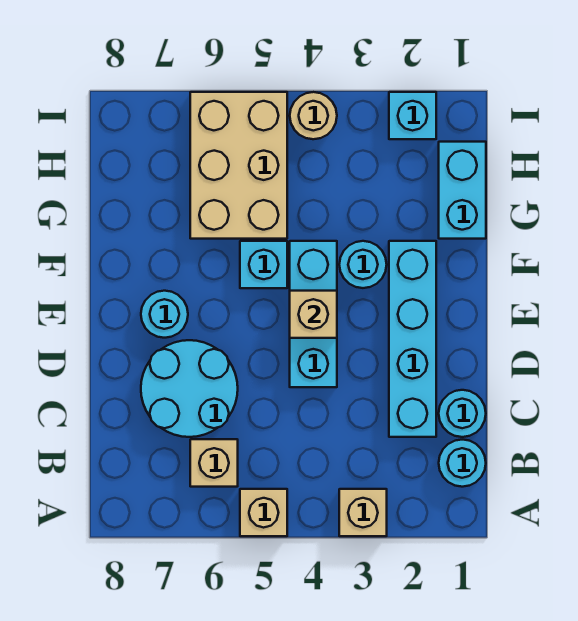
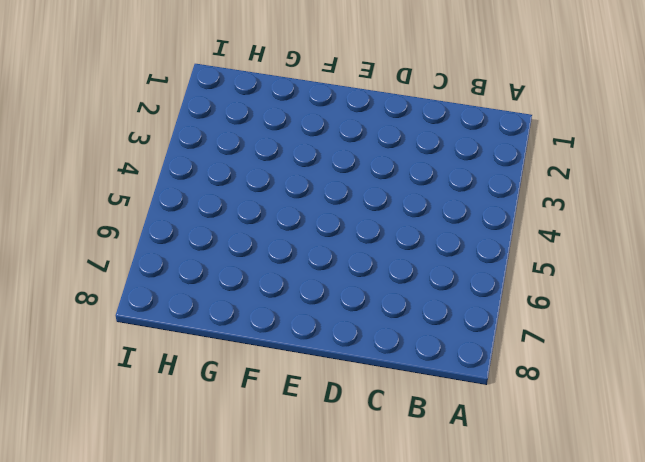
none -> tan 1x1 brick [339,489,387,536]
none -> tan 1x1 brick [240,489,287,536]
none -> cyan 1x1 round brick [439,440,486,487]

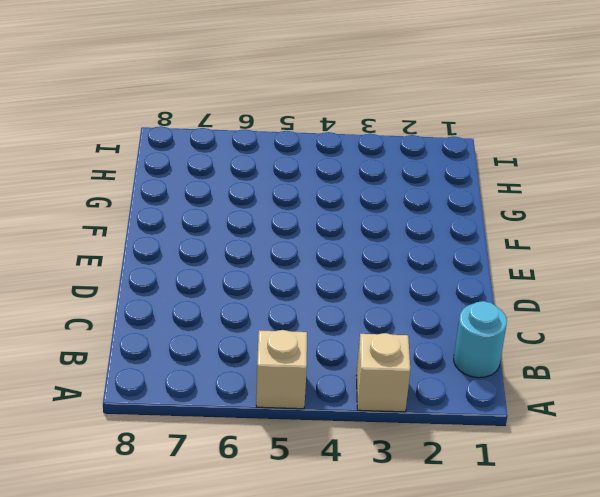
none -> tan 1x1 brick [190,439,238,487]
none -> cyan 1x1 round brick [439,390,486,437]
none -> cyan 1x4 brick [389,241,436,437]

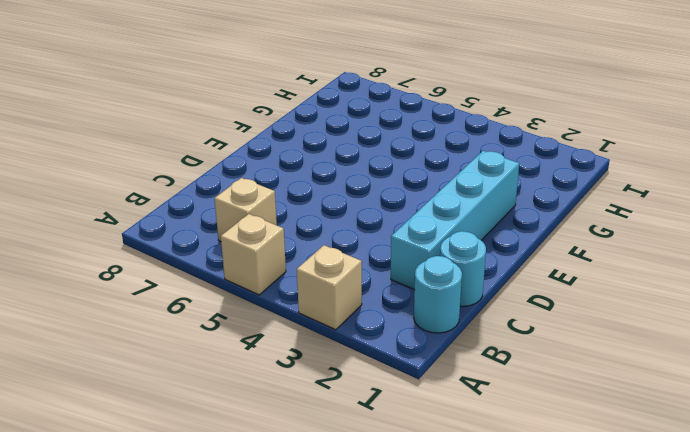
none -> cyan 2x2 round brick [141,340,238,437]
none -> cyan 1x3 brick [290,241,337,387]
none -> cyan 1x1 round brick [141,291,188,338]

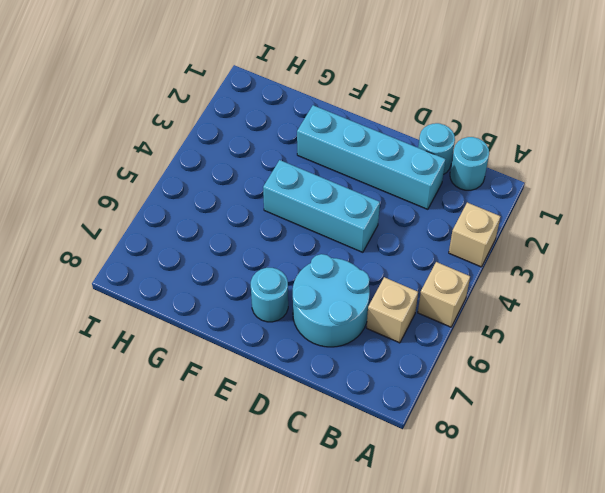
none -> cyan 1x1 round brick [339,241,387,288]
none -> cyan 1x1 brick [240,241,287,288]
none -> cyan 1x2 brick [439,142,486,239]

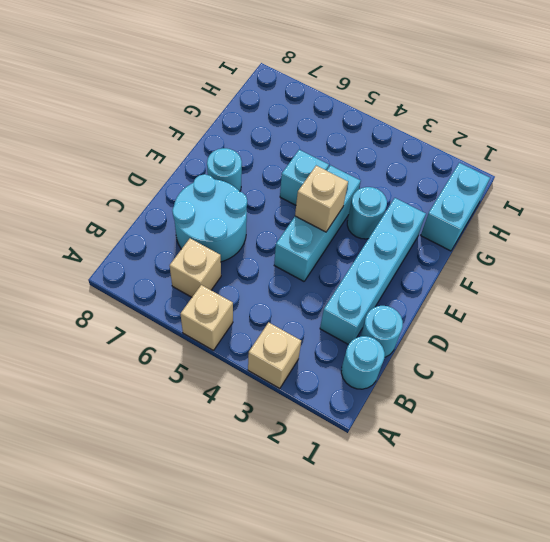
none -> tan 2x3 brick [190,92,287,239]
none -> cyan 1x1 brick [389,92,436,139]
none -> tan 1x1 round brick [290,92,337,139]

